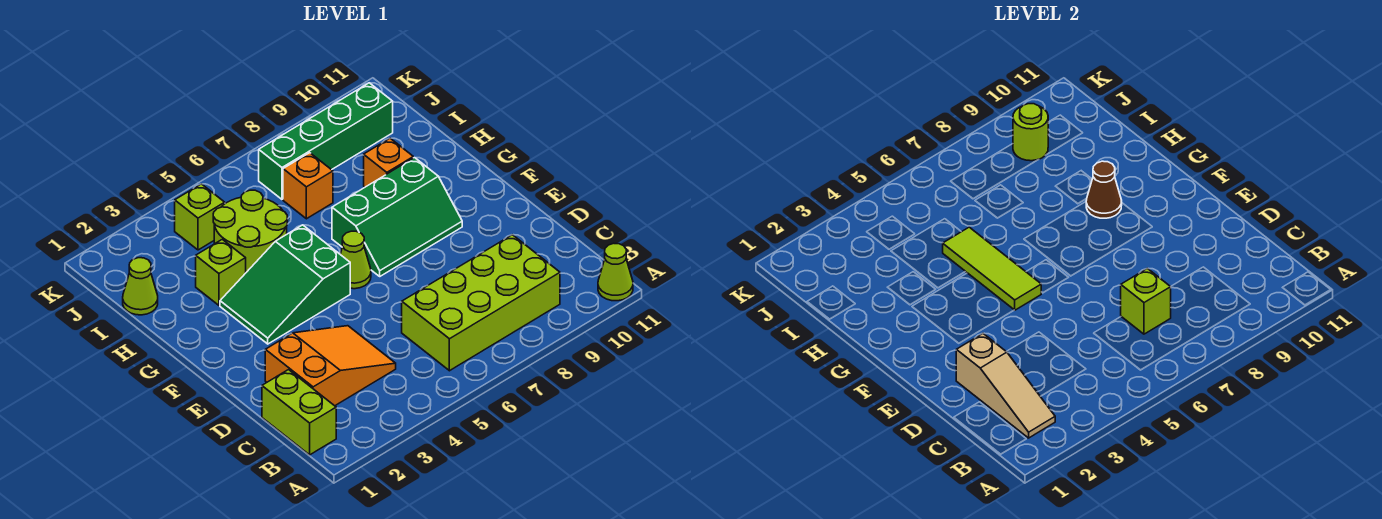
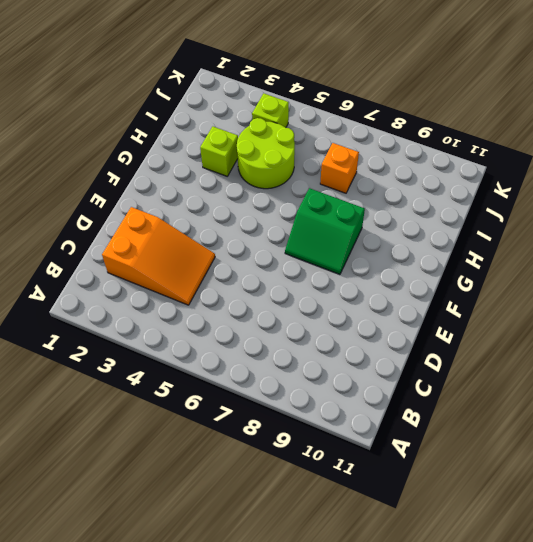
green 2x2 slope [285,188,365,274] -> green 2x3 slope [332,158,462,276]
none -> lime 1x1 cone [598,243,633,301]
none -> lime 1x2 brick [262,370,336,455]
none -> lime 2x4 brick [402,235,560,371]

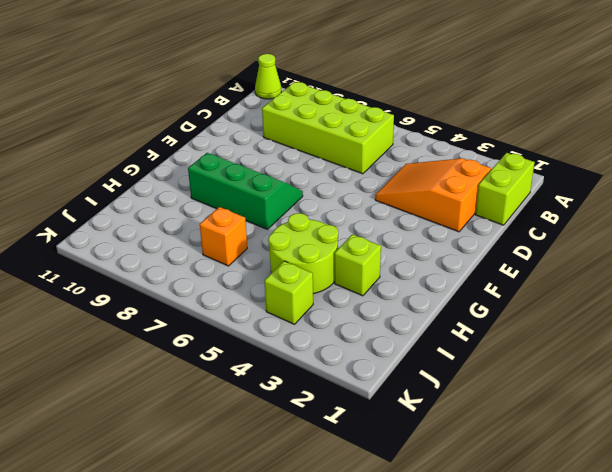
none -> green 2x3 slope [220,225,350,344]
none -> lime 1x1 cone [340,231,371,289]
none -> orange 1x1 brick [364,138,413,187]

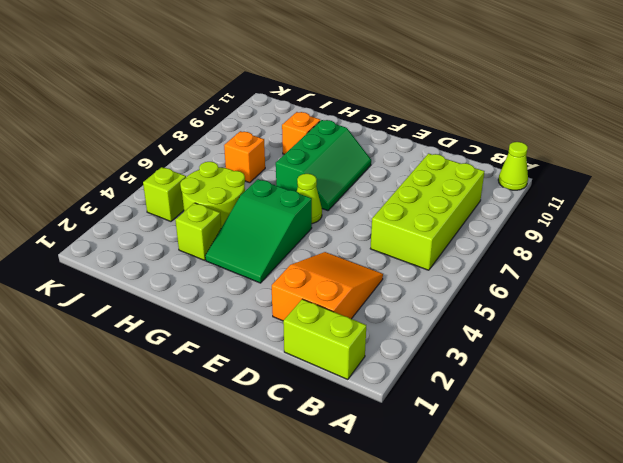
none -> lime 1x1 cone [123,258,158,315]
none -> green 1x4 brick [259,83,393,199]
none -> tan 1x3 slope [956,334,1055,438]

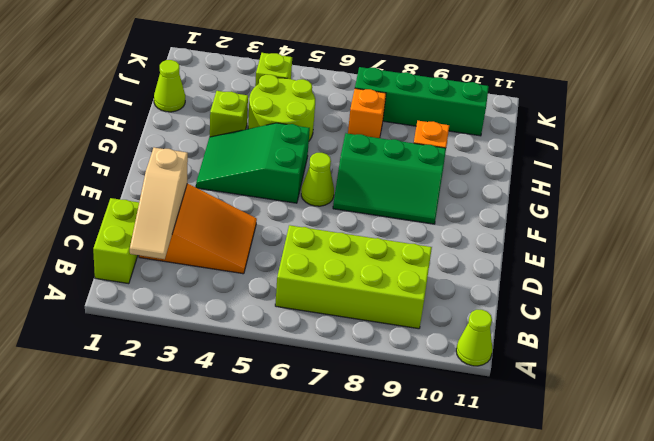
none -> lime 1x1 brick [1121,268,1171,334]
none -> lime 1x3 tile [943,227,1041,310]
none -> brown 1x1 cone [1086,161,1122,218]

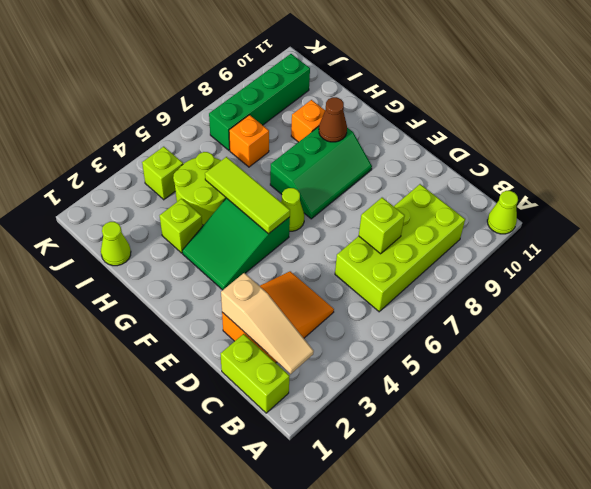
none -> lime 1x1 round brick [1013,104,1048,161]

